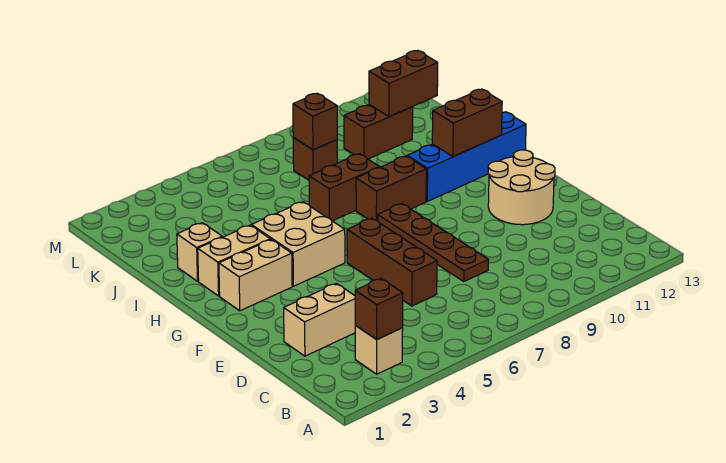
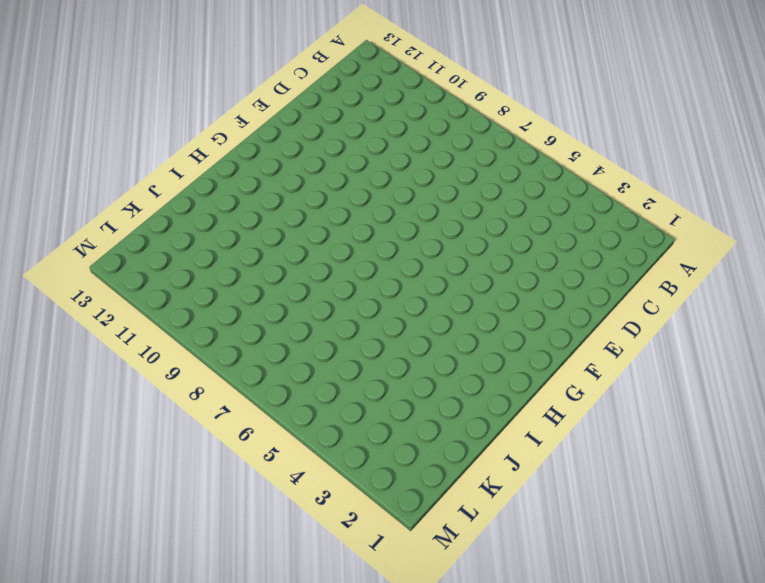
none -> tan 1x1 brick [355,326,403,374]
none -> tan 1x2 brick [284,283,356,356]
none -> brown 1x3 brick [347,218,437,306]

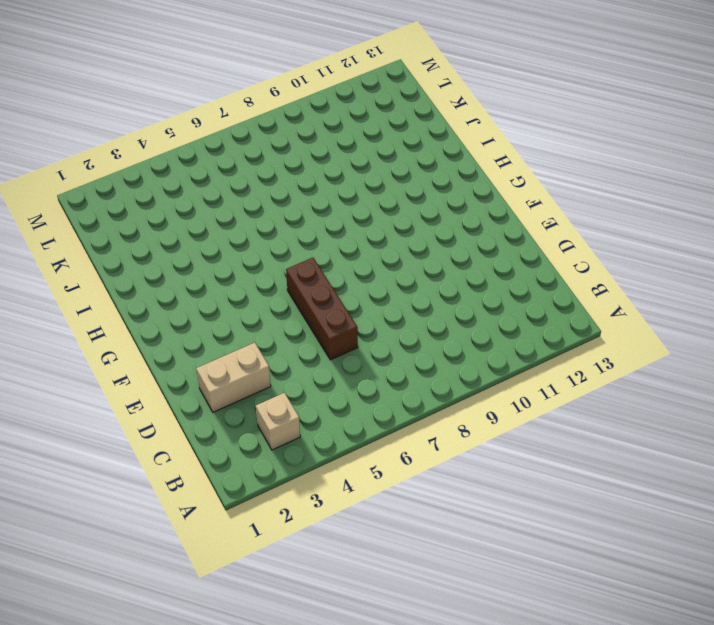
none -> brown 1x4 plate [378,204,488,282]
none -> tan 2x2 round brick [488,150,555,225]
none -> tan 1x2 brick [219,240,292,311]

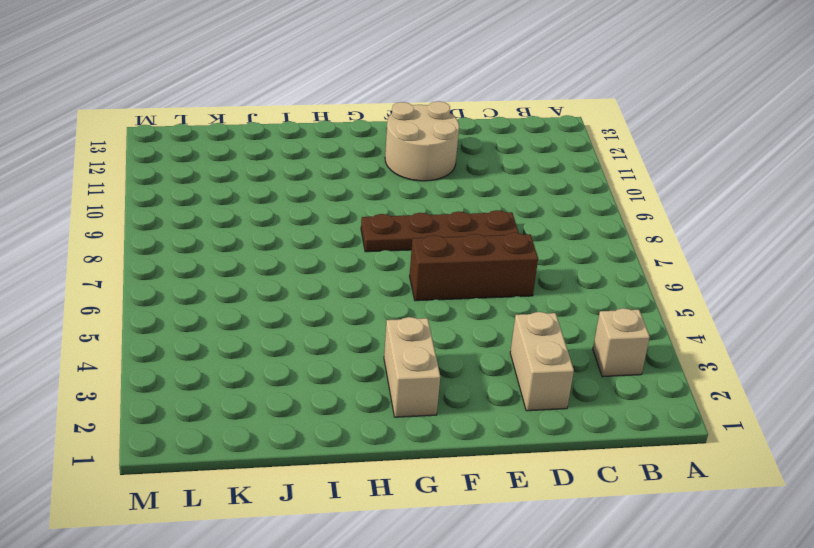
none -> tan 2x2 brick [251,202,345,286]
none -> tan 1x2 brick [198,225,270,296]
none -> brown 1x2 brick [356,156,426,221]

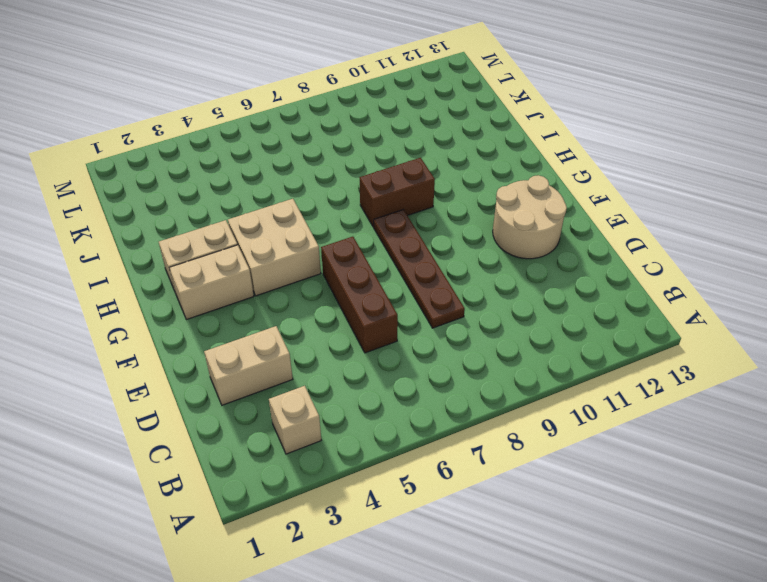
none -> blue 1x4 brick [407,112,526,201]
none -> tan 1x1 brick [177,223,222,281]
none -> brown 1x2 brick [309,154,380,221]

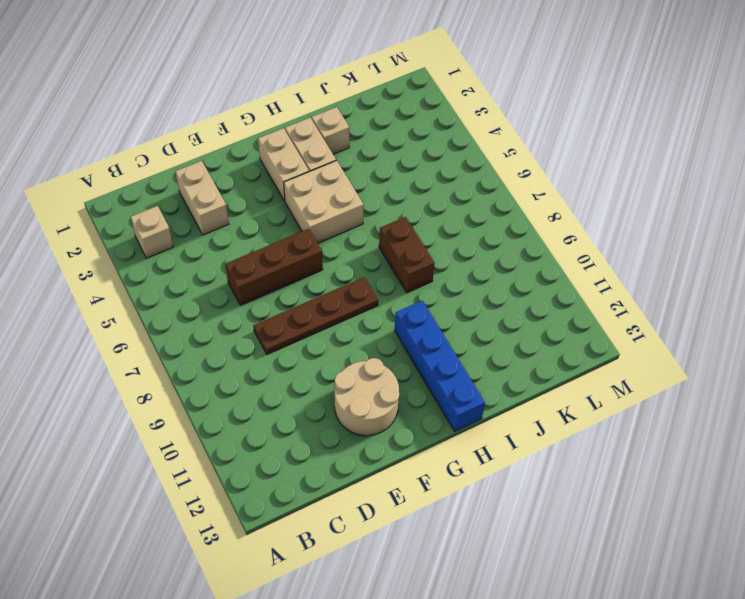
none -> brown 1x2 brick [356,156,426,221]
none -> brown 1x1 brick [293,137,337,180]
none -> brown 1x2 brick [344,105,413,159]

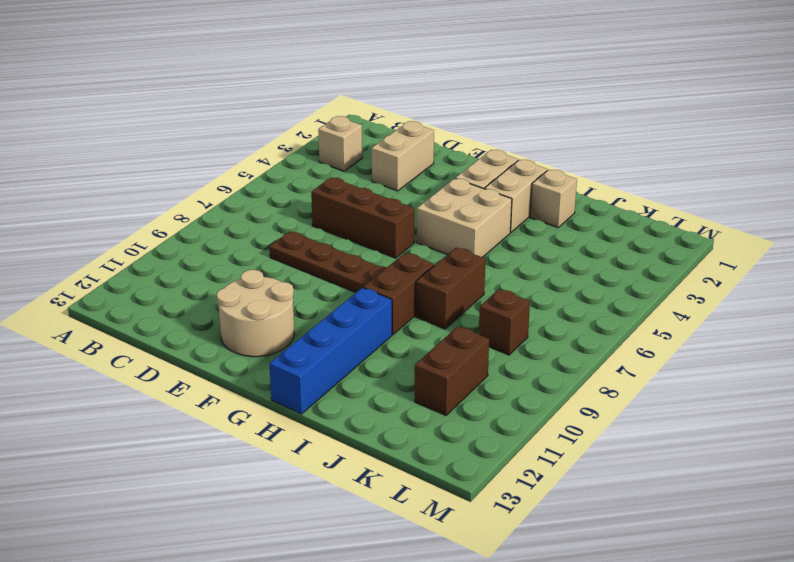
none -> brown 1x1 brick [355,279,403,339]
none -> brown 1x2 brick [432,89,502,157]
none -> brown 1x1 brick [293,93,337,150]

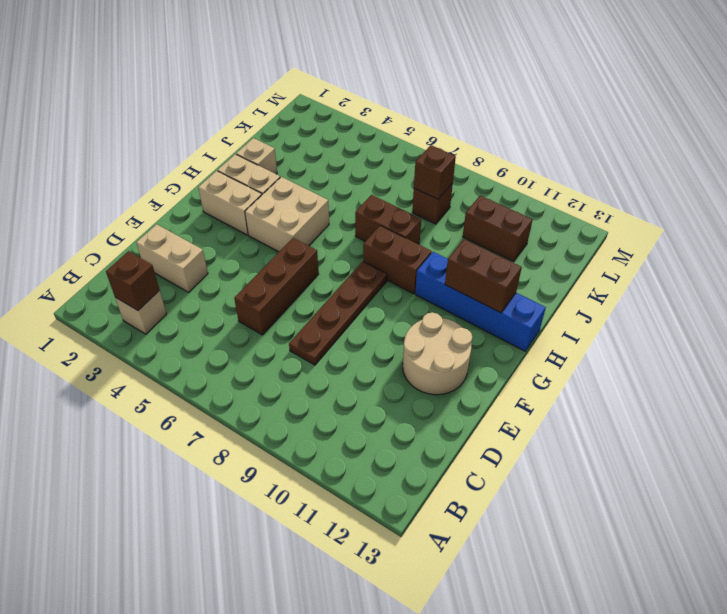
none -> brown 1x2 brick [369,51,438,117]

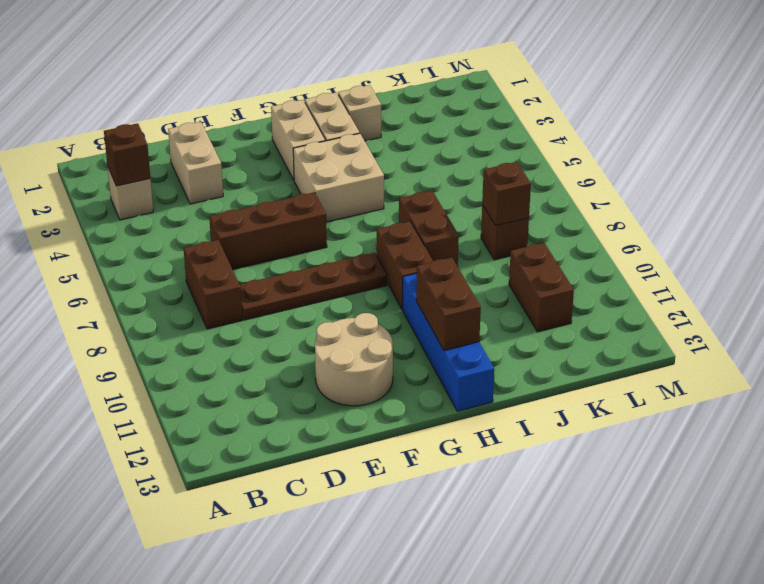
brown 1x2 brick [184,240,242,329] -> brown 1x2 brick moved to [369,51,438,117]

